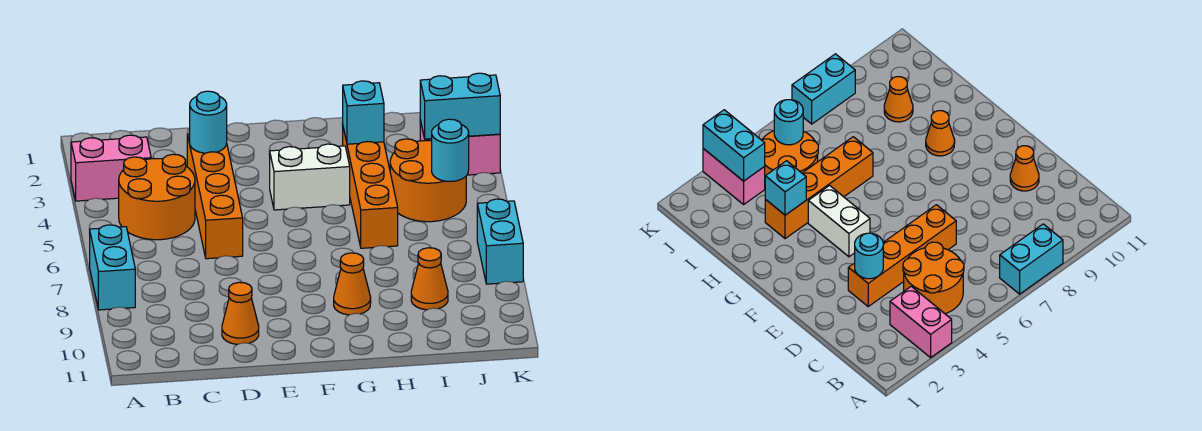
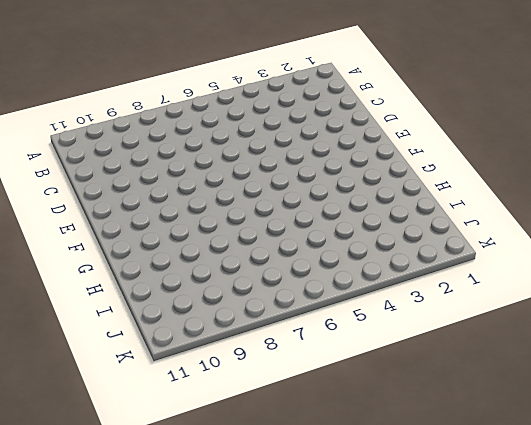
none -> pink 1x2 brick [71,135,151,201]
none -> cyan 1x2 brick [90,225,135,310]
none -> orange 2x2 round brick [119,154,195,240]

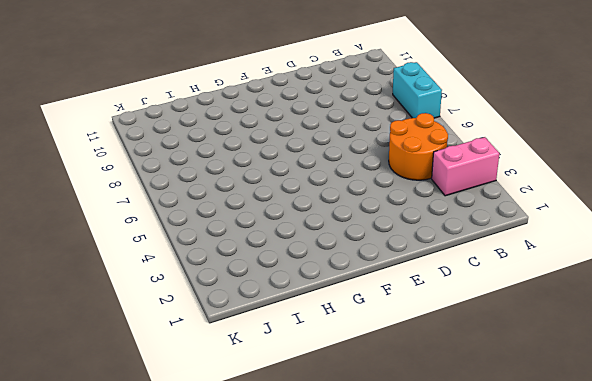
none -> orange 1x4 brick [187,134,243,259]
none -> orange 1x1 cone [222,282,259,344]
none -> white 1x2 brick [270,144,350,210]

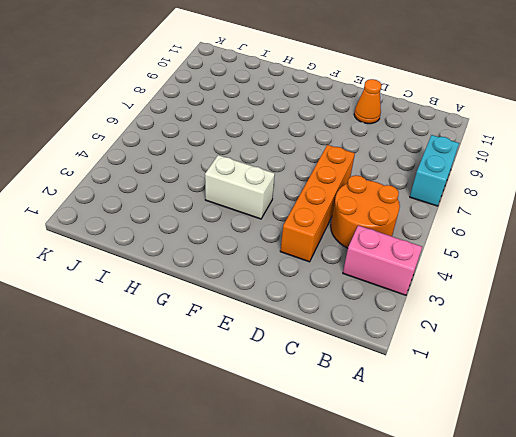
none -> orange 1x1 cone [334,253,371,315]
none -> orange 1x4 brick [343,128,398,248]
none -> orange 2x2 round brick [390,139,466,222]

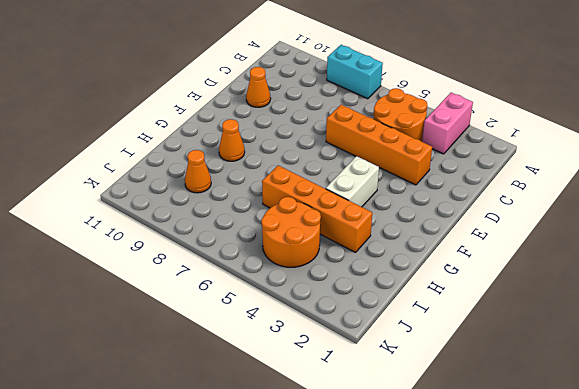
none -> pink 1x2 brick [420,121,500,175]
none -> cyan 1x2 brick [477,199,523,284]
none -> cyan 1x1 round brick [190,91,227,153]

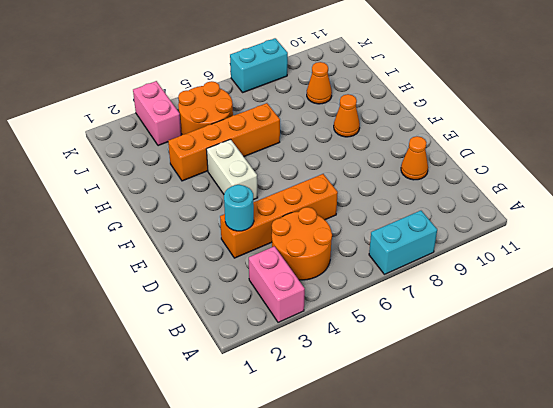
none -> cyan 1x1 brick [342,81,384,144]
none -> cyan 1x2 brick [420,73,500,139]
none -> cyan 1x1 round brick [432,119,469,181]

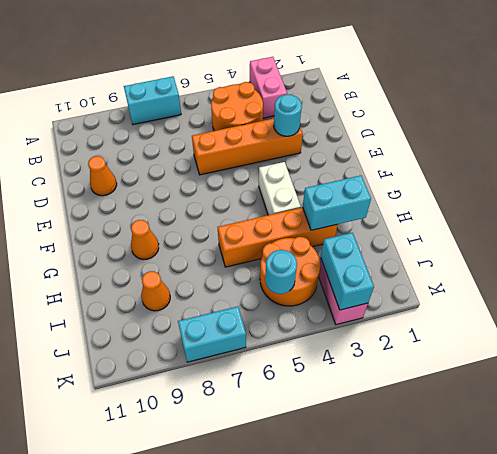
cyan 1x2 brick [303,175,371,230] -> cyan 1x1 brick [342,81,384,144]

